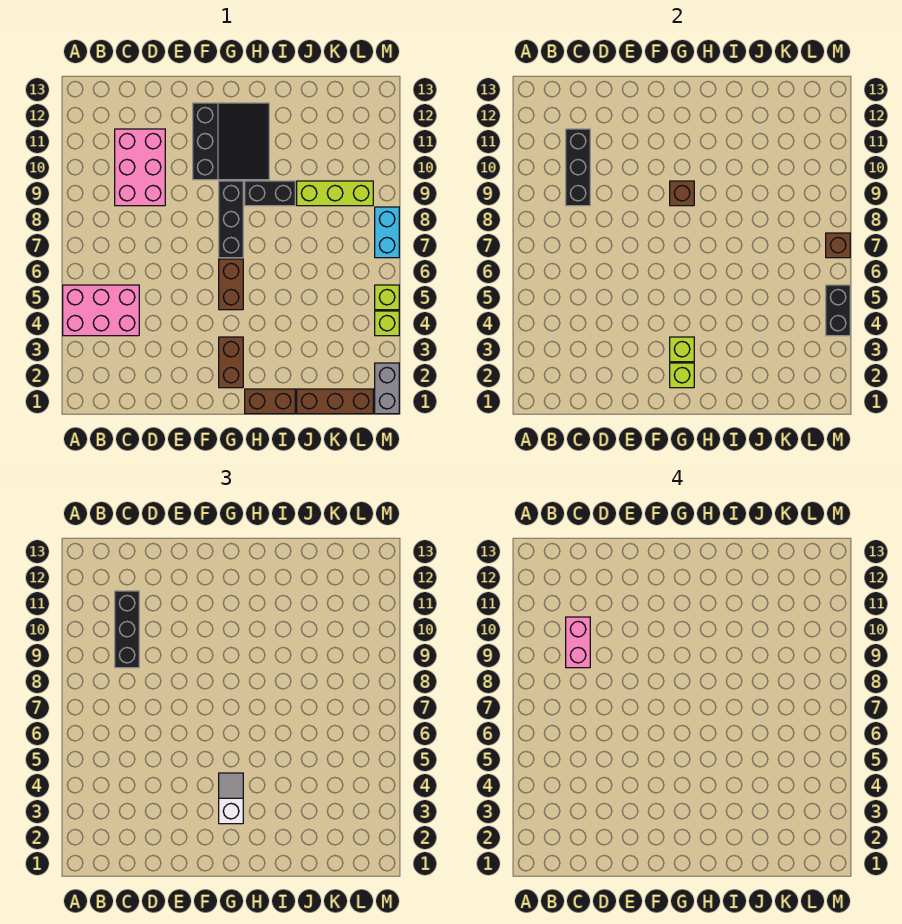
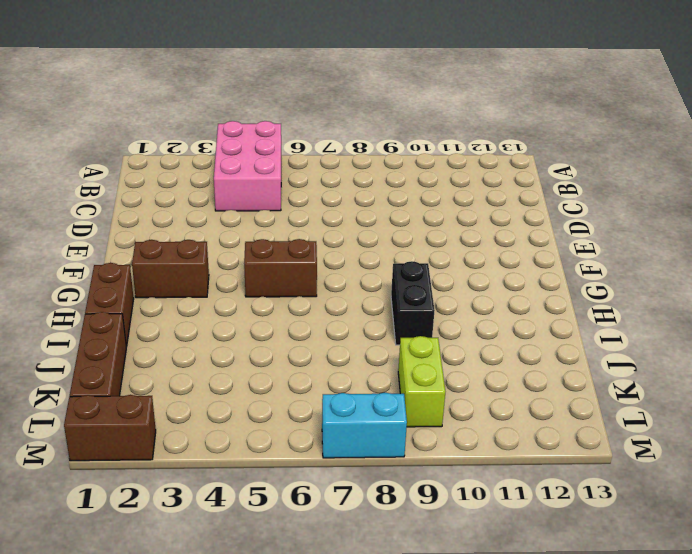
lime 1x2 brick [398,336,445,427] -> lime 1x3 brick [297,181,373,206]
brown 1x2 brick [64,395,156,461] -> grey 1x2 brick [375,363,399,414]
none -> pink 2x3 brick [115,129,165,206]
none -> black 3x3 slope [193,103,269,180]
none -> black 1x3 brick [219,181,243,258]

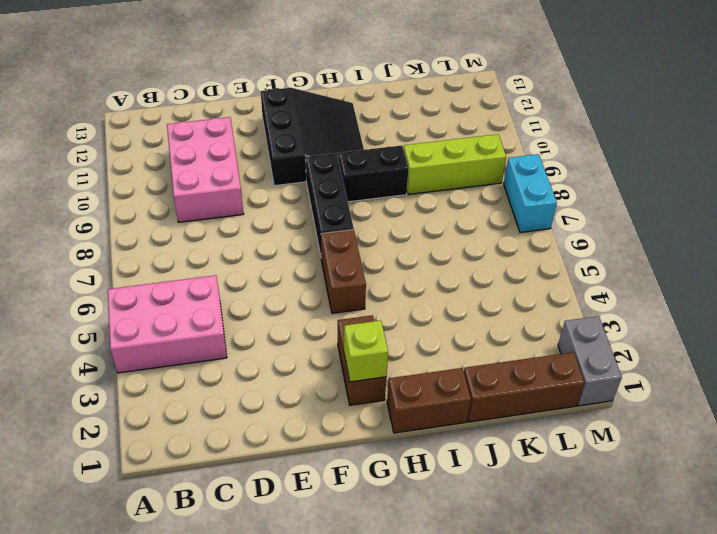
none -> lime 1x1 brick [375,311,399,336]
none -> lime 1x1 brick [375,285,399,310]
none -> black 1x3 brick [566,129,590,206]

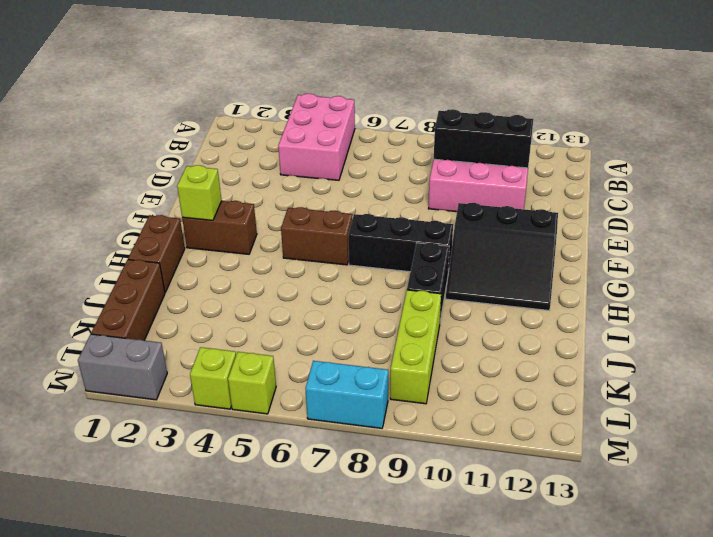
none -> lime 1x1 brick [670,337,694,362]
none -> brown 1x1 brick [670,181,694,206]
none -> black 1x2 brick [826,285,850,336]

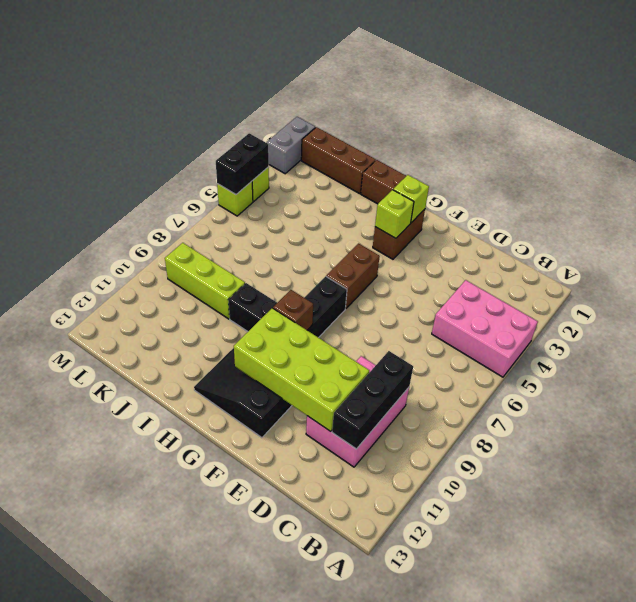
lime 2x4 brick [234,308,369,432] -> none
none -> cyan 1x2 brick [375,207,399,258]
none -> brown 1x1 brick [826,233,850,258]
none -> black 1x3 brick [115,591,139,668]

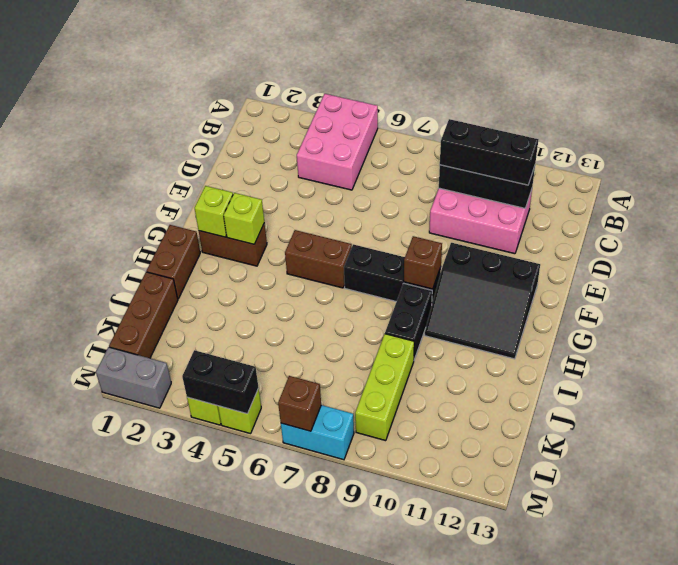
none -> white 1x2 slope [219,773,243,824]
none -> pink 1x2 brick [566,617,590,668]

